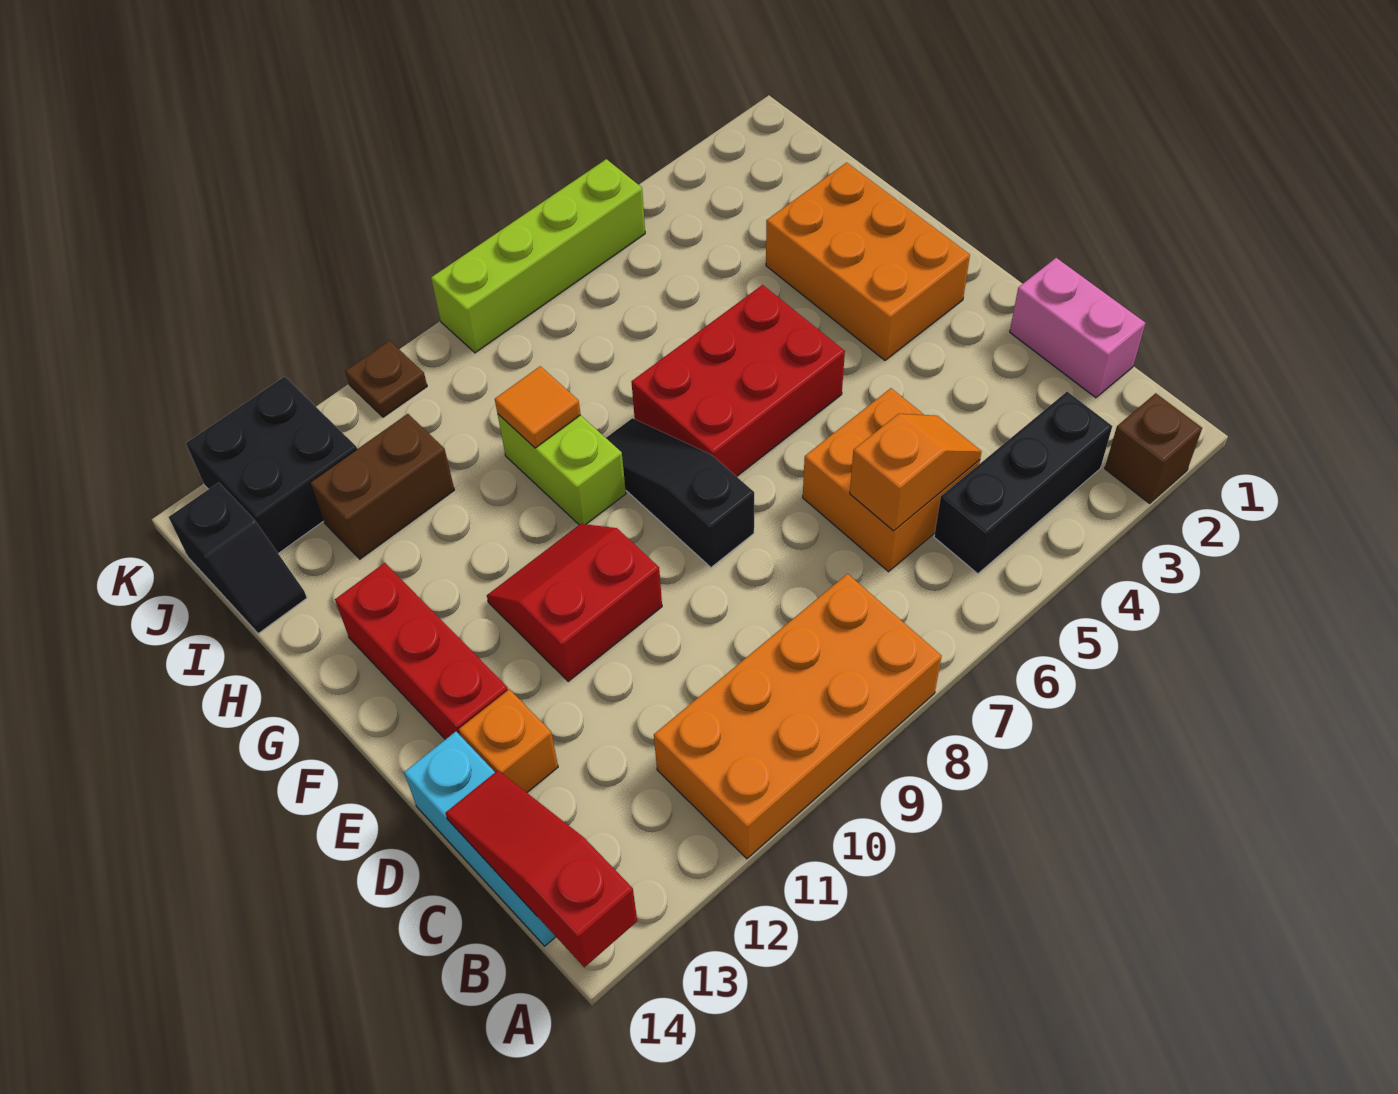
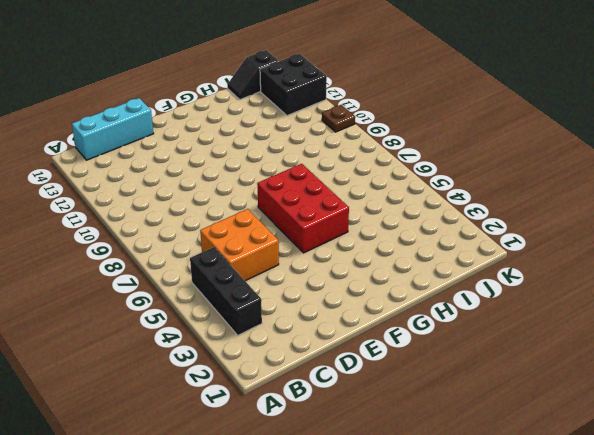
none -> brown 1x1 brick [1105,393,1202,503]
none -> orange 2x4 brick [654,574,942,859]
none -> pink 1x2 brick [1010,258,1145,398]

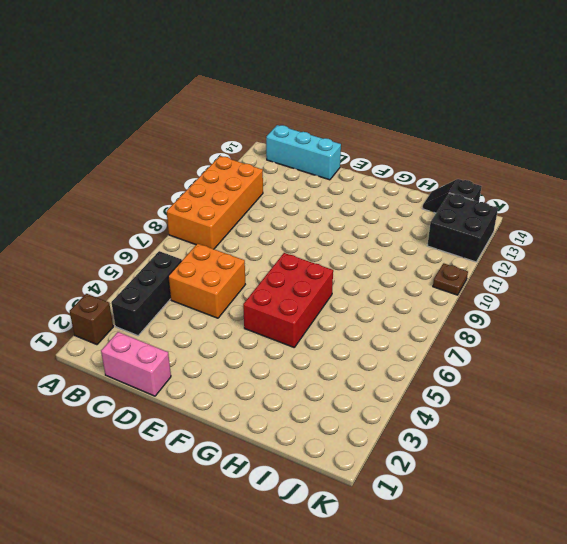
none -> orange 1x1 brick [459,689,558,793]
none -> black 1x3 slope [606,418,754,567]
none -> red 2x2 slope [487,524,662,682]

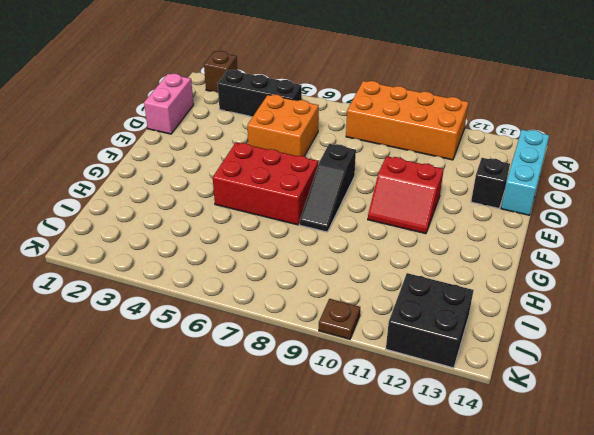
black 1x1 brick [471,158,510,208] -> orange 1x1 brick [459,689,558,793]
none -> red 1x3 brick [335,563,508,739]
none -> orange 2x3 brick [766,163,970,360]
none -> lime 1x2 brick [498,414,626,525]

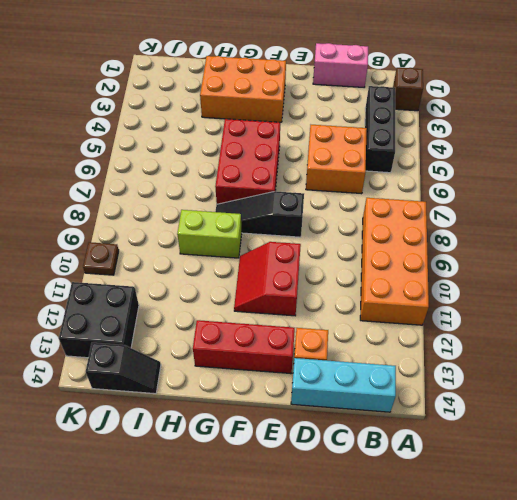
none -> brown 1x2 brick [310,414,454,559]
none -> lime 1x4 brick [431,159,645,353]
none -> red 1x3 slope [445,771,637,967]

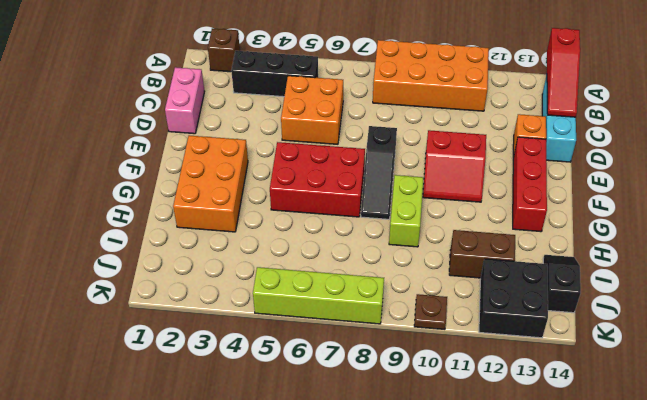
none -> orange 1x2 slope [850,414,982,531]
none -> orange 1x1 tile [495,366,581,448]

